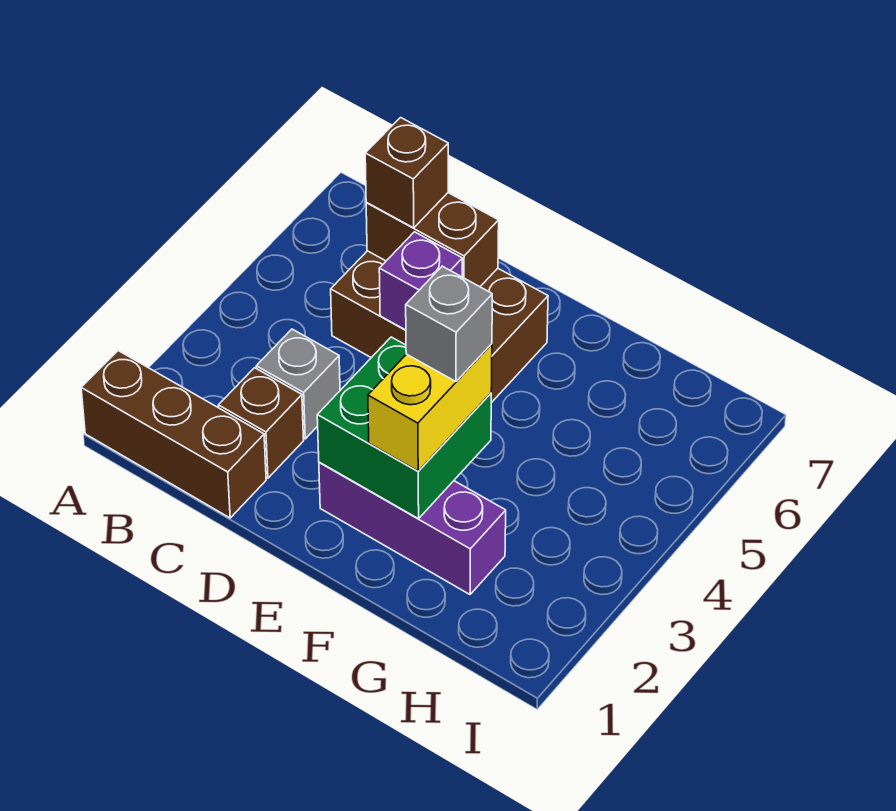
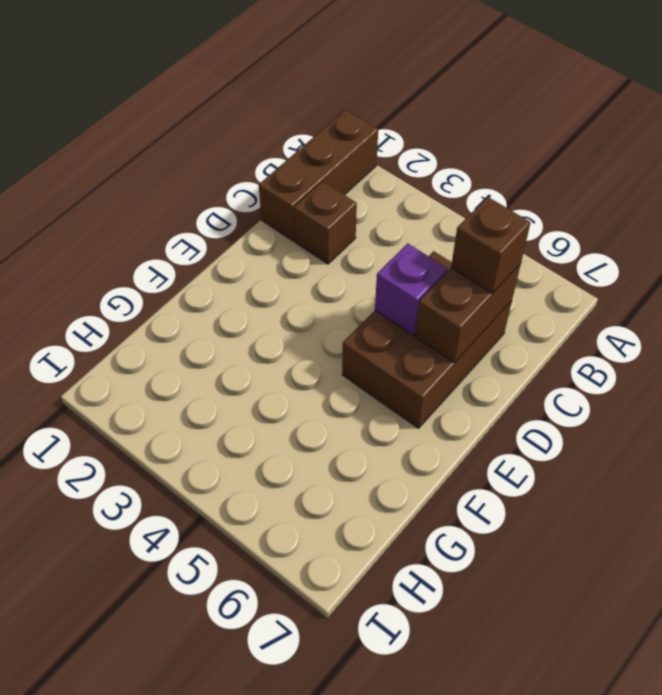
none -> grey 1x1 brick [256,329,340,439]
none -> purple 1x3 brick [319,462,506,594]

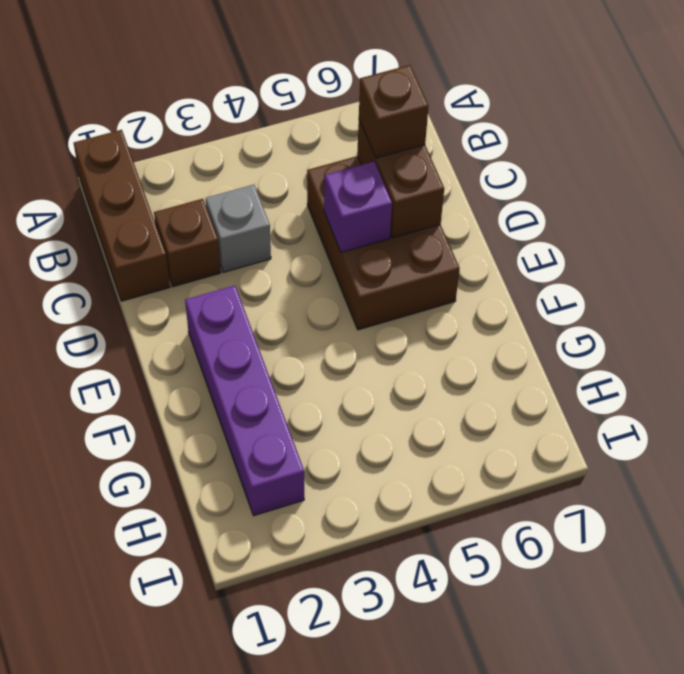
purple 1x4 brick [185,286,304,516] -> purple 1x3 brick [319,462,506,594]
none -> green 2x2 brick [317,337,491,519]
none -> yellow 1x2 brick [368,344,492,471]

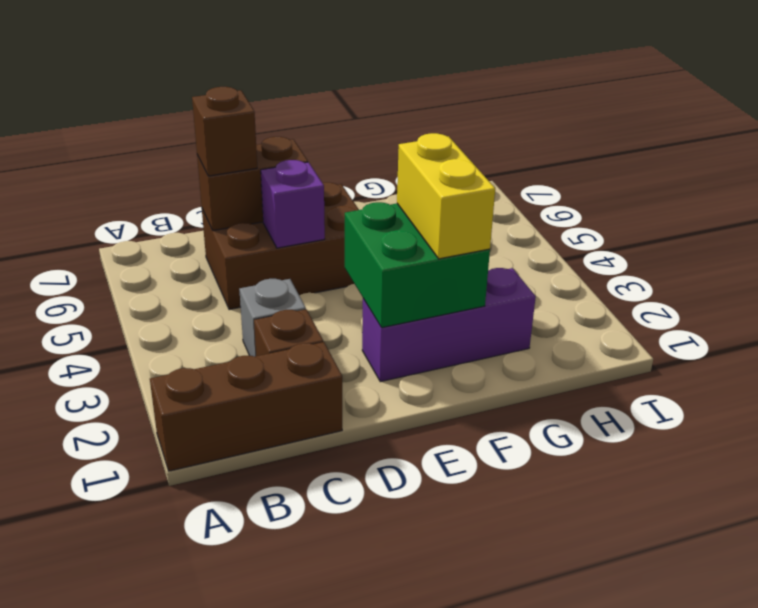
none -> grey 1x1 brick [406,266,492,381]

